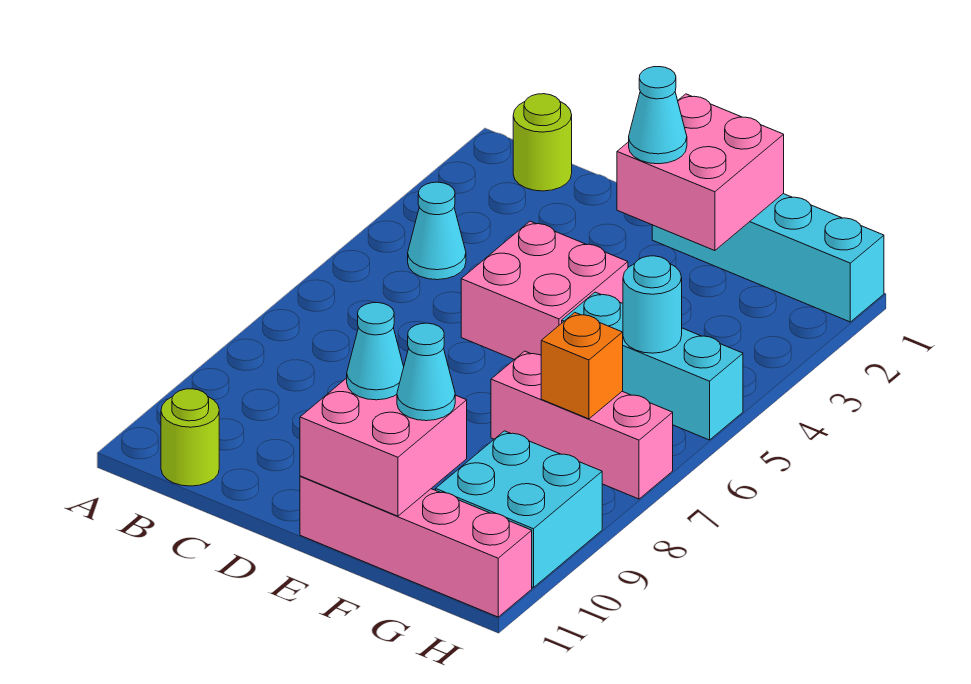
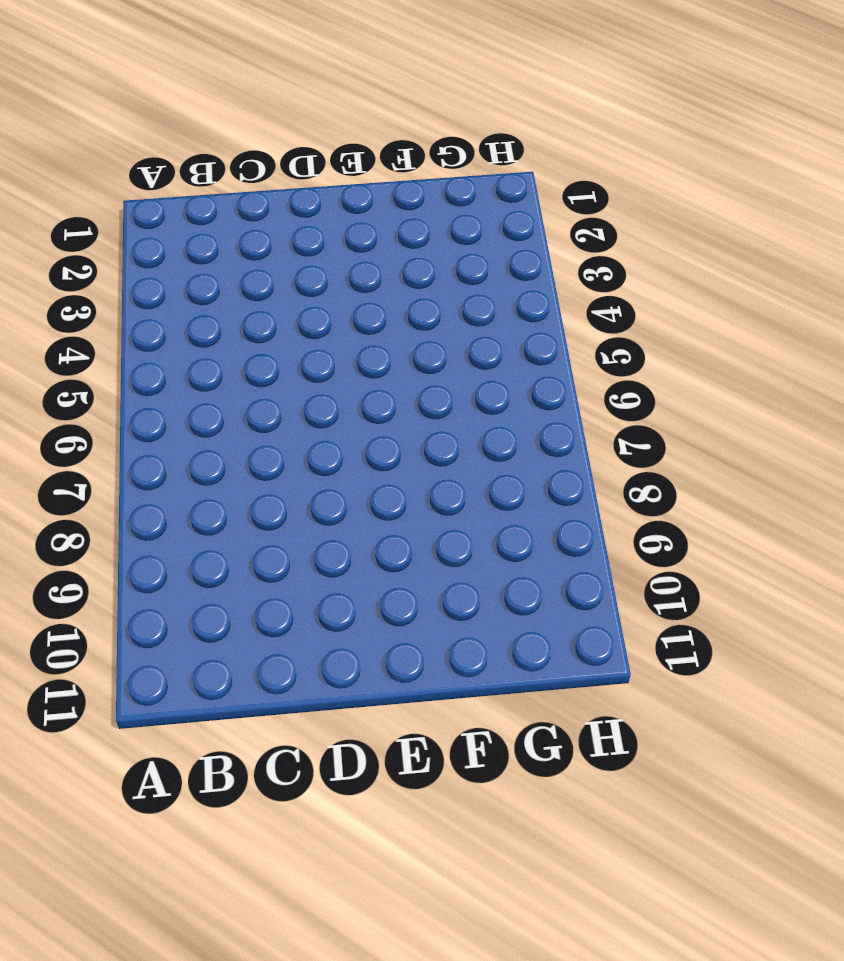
none -> lime 1x1 round brick [513,94,572,191]
none -> cyan 1x1 cone [408,182,466,280]
none -> lime 1x1 round brick [161,389,219,486]

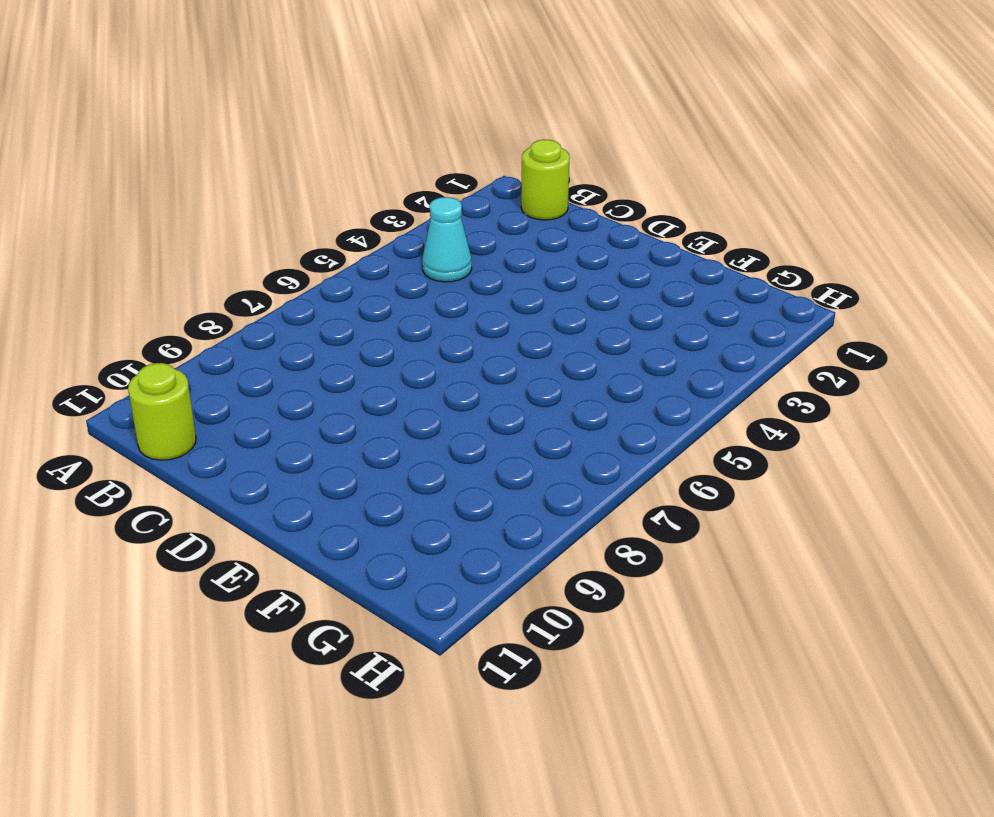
none -> pink 2x2 brick [461,221,628,360]
none -> cyan 1x4 brick [652,194,884,322]
none -> pink 1x4 brick [300,476,532,617]

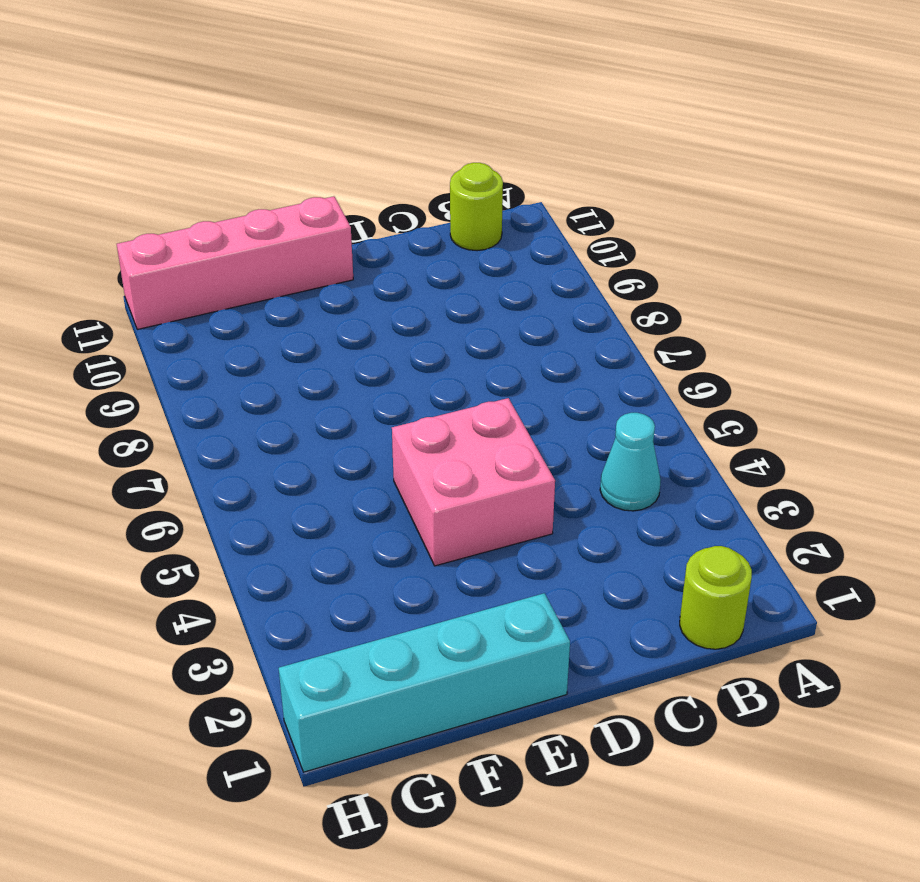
none -> cyan 1x3 brick [562,292,743,440]
none -> pink 1x3 brick [491,351,673,499]
none -> cyan 2x2 brick [436,431,602,588]

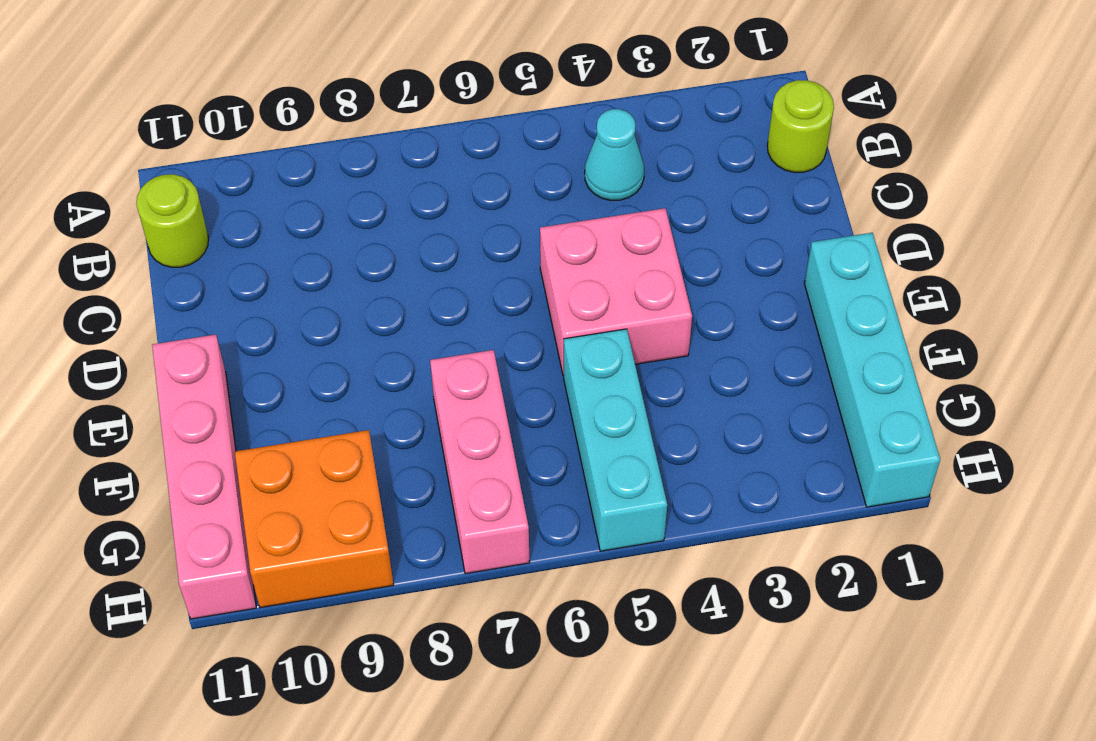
orange 2x2 brick [235,430,394,608] -> cyan 2x2 brick [436,431,602,588]
none -> pink 2x2 brick [617,94,784,251]
none -> pink 2x2 brick [300,378,467,516]
none -> cyan 1x1 round brick [623,256,682,353]

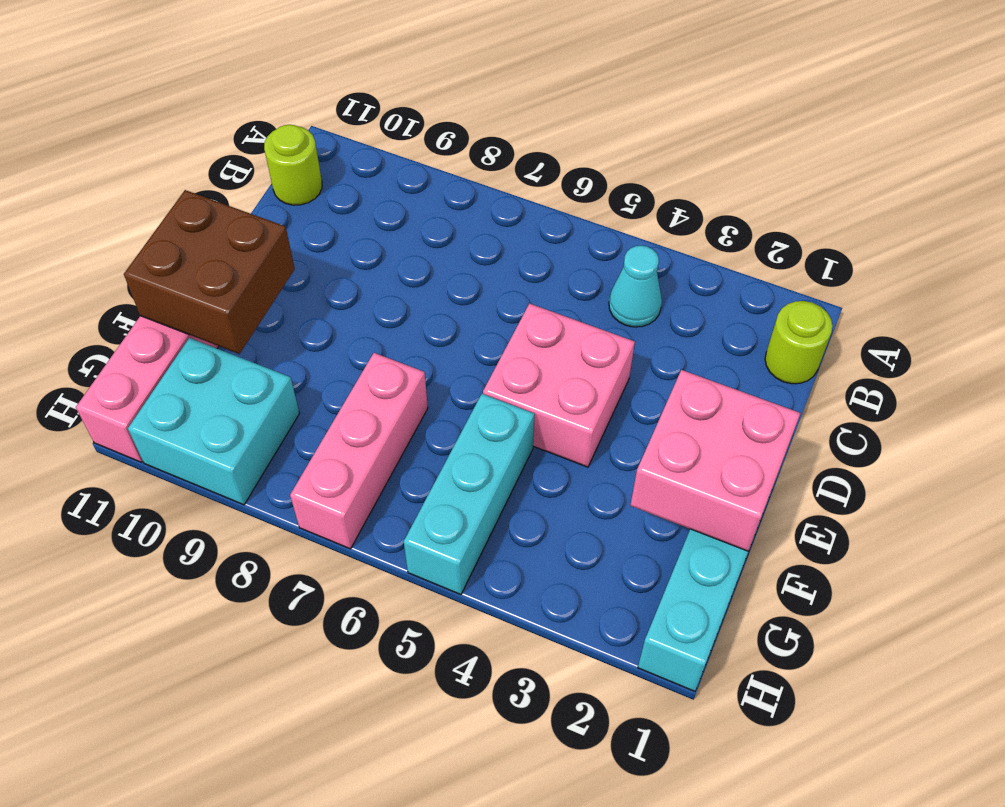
brown 2x2 brick [124,190,295,354] -> pink 2x2 brick [300,378,467,516]
none -> cyan 1x1 round brick [623,256,682,353]
none -> orange 1x1 brick [541,313,623,419]
none -> cyan 1x1 cone [629,67,687,164]

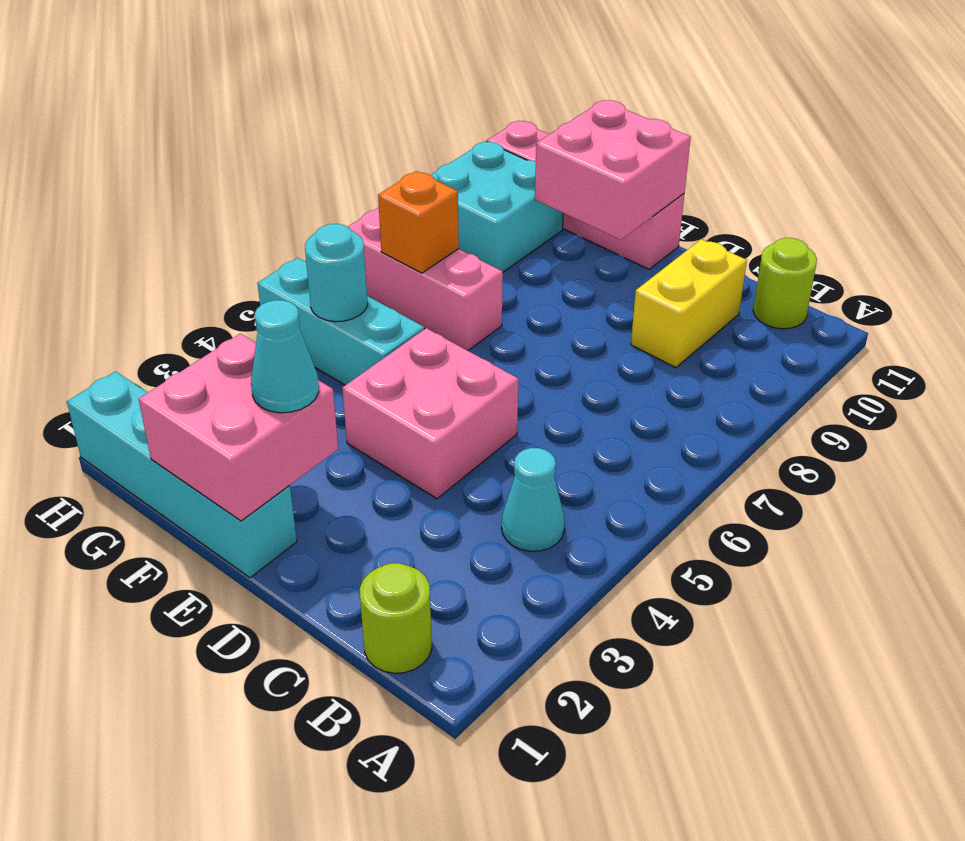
yellow 1x2 brick [631,239,747,368] -> none
none -> cyan 1x1 cone [347,303,404,400]
none -> cyan 1x1 cone [397,323,455,421]

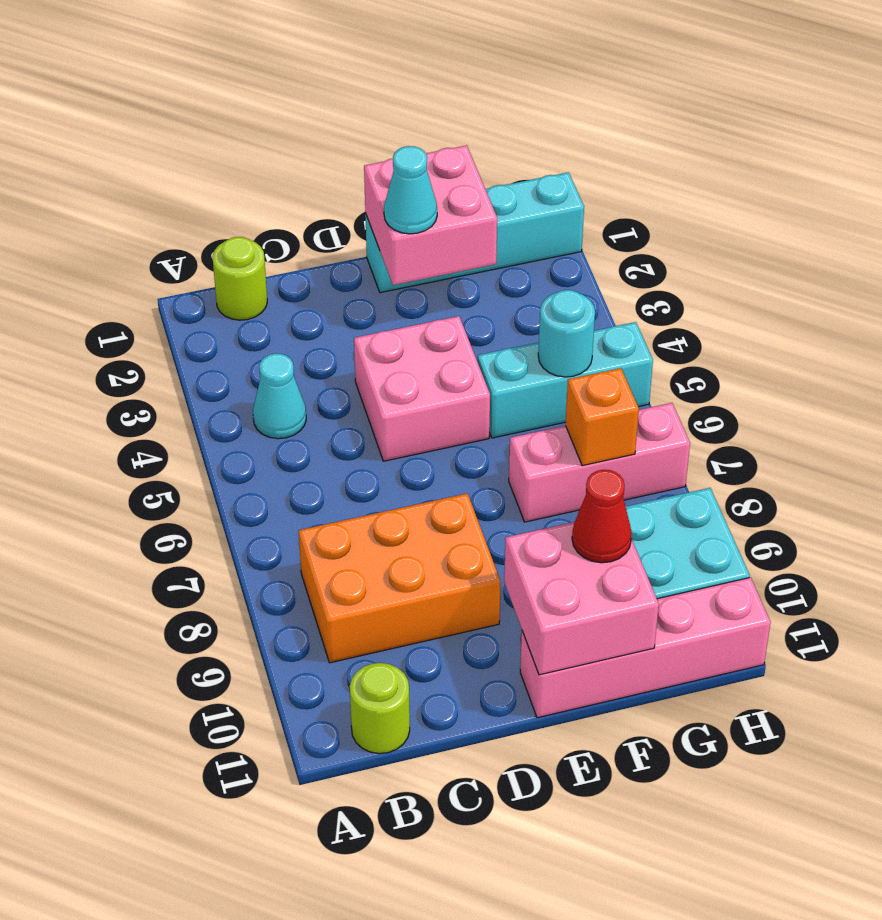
orange 2x3 brick [299,493,501,663] -> none
red 1x1 cone [572,470,632,563] -> cyan 1x1 cone [397,323,455,421]
none -> cyan 1x1 cone [347,303,404,400]

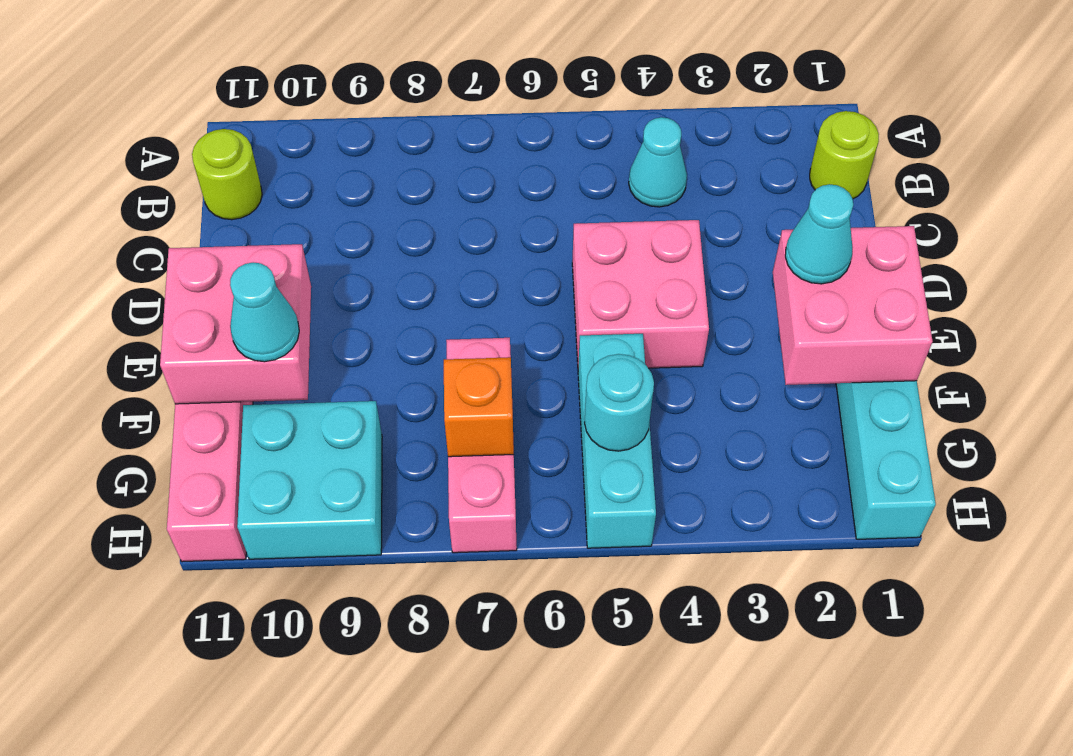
none -> cyan 1x1 cone [347,303,404,400]

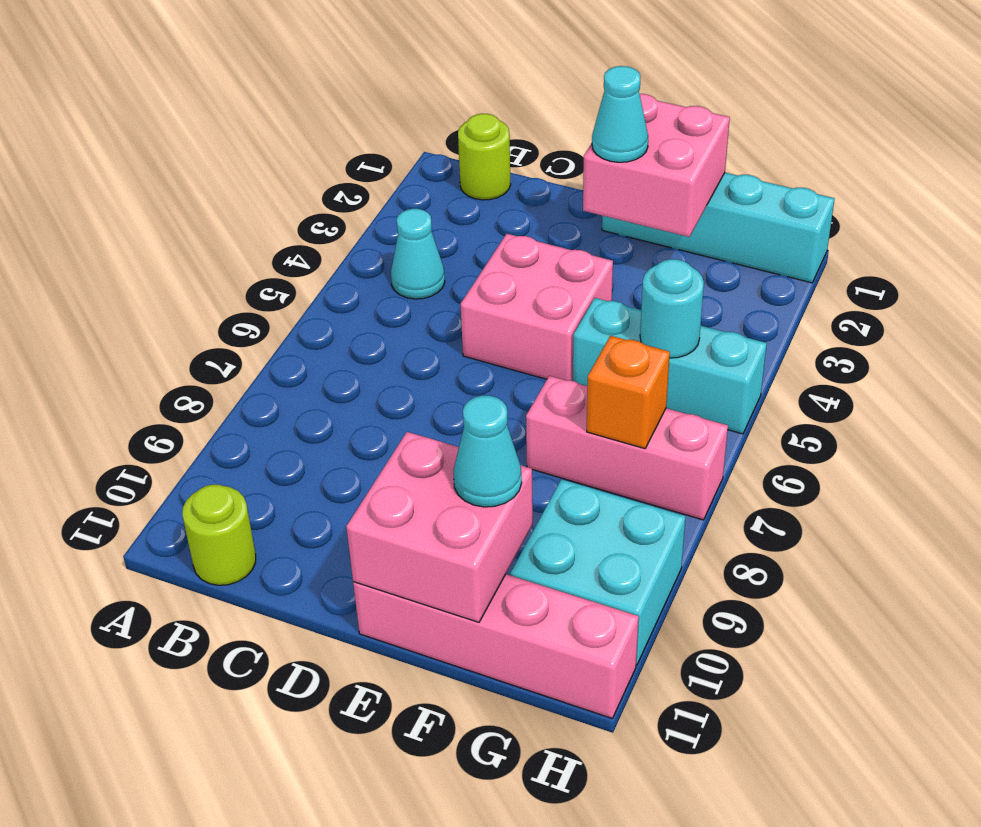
none -> cyan 1x1 cone [347,303,404,400]

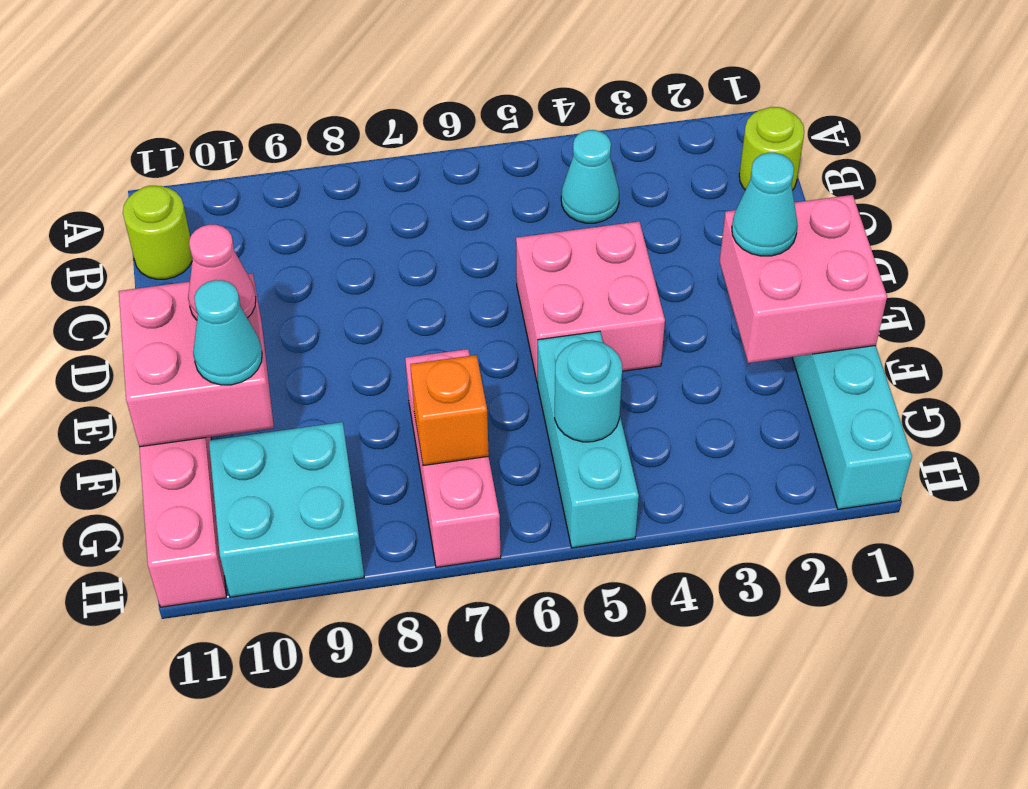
pink 1x1 cone [188,225,256,320] -> cyan 1x1 cone [347,303,404,400]

